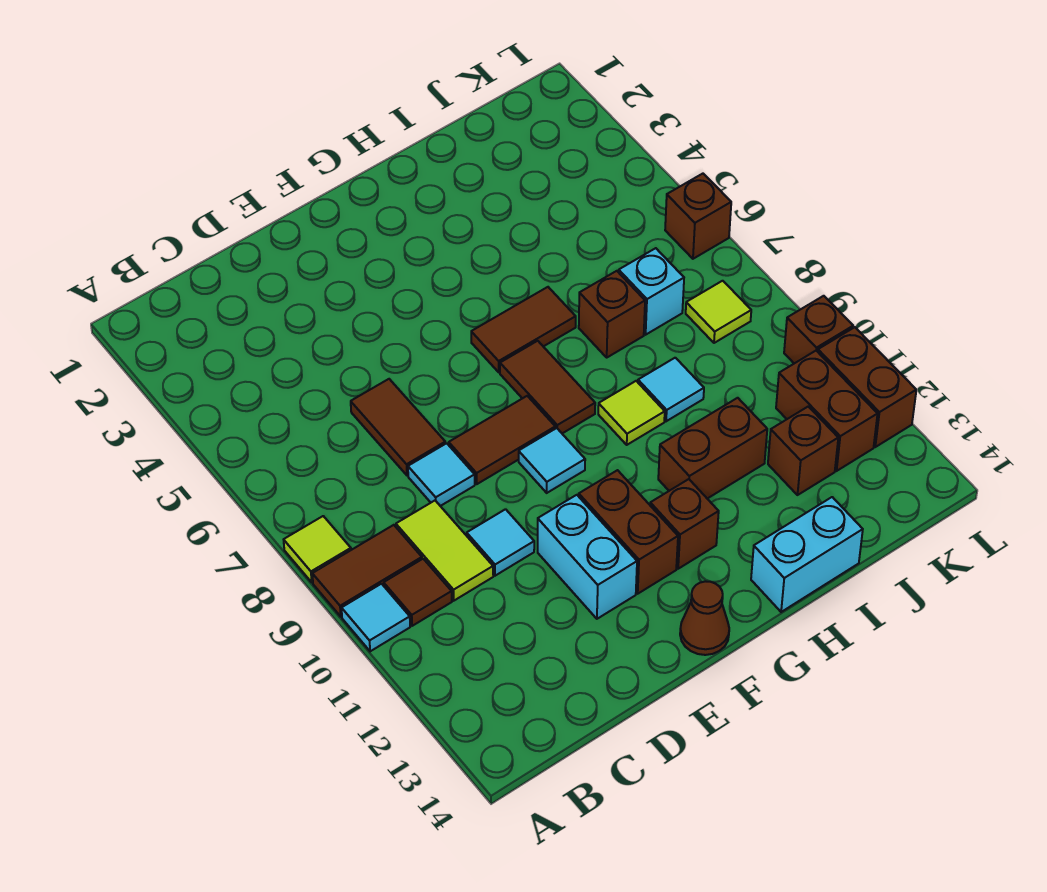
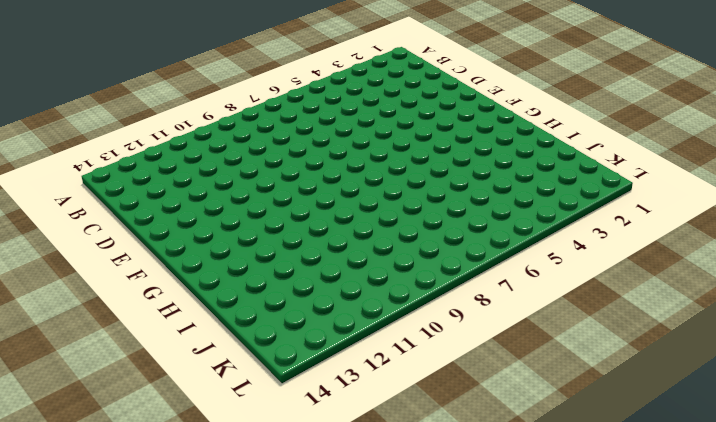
none -> lime 1x1 tile [284,516,351,582]
none -> brown 1x2 tile [312,525,422,617]
none -> cyan 1x1 tile [342,584,410,651]

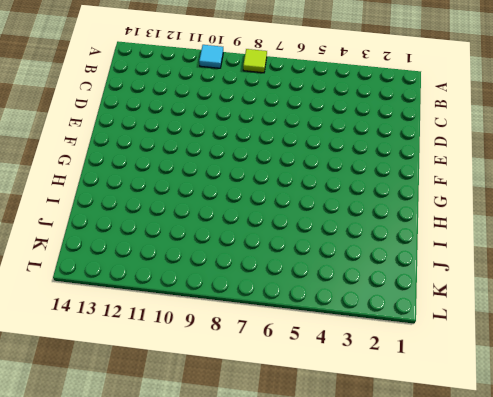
none -> brown 1x2 tile [312,525,422,617]
none -> brown 1x1 tile [384,559,452,626]
none -> lime 1x2 tile [396,501,493,601]

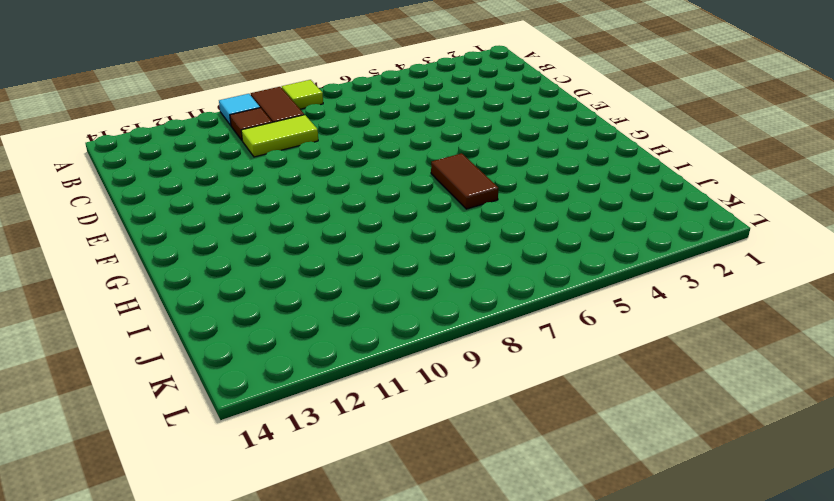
none -> brown 1x2 tile [351,379,445,475]
none -> cyan 1x1 tile [408,443,475,506]
none -> cyan 1x1 tile [467,509,534,576]

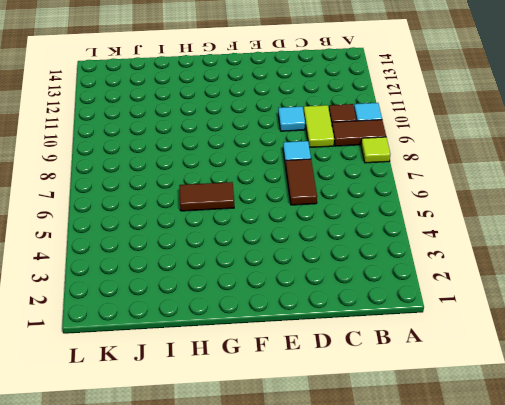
none -> brown 1x2 tile [449,396,555,484]
none -> cyan 1x2 brick [538,495,637,619]
none -> cyan 1x1 tile [519,428,585,493]

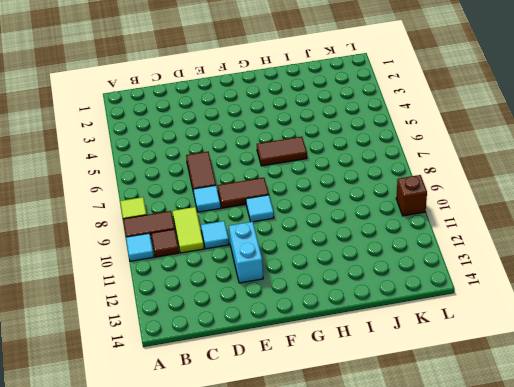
none -> brown 1x2 brick [579,470,678,594]
none -> brown 1x1 cone [680,581,729,655]
none -> brown 1x2 tile [500,341,595,433]

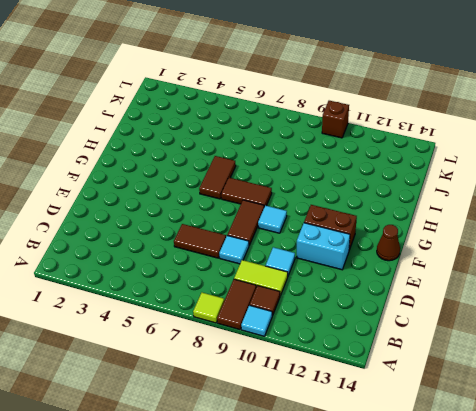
none -> brown 1x1 brick [650,479,719,569]
none -> lime 1x1 tile [598,381,665,445]
none -> brown 1x2 brick [658,398,767,499]

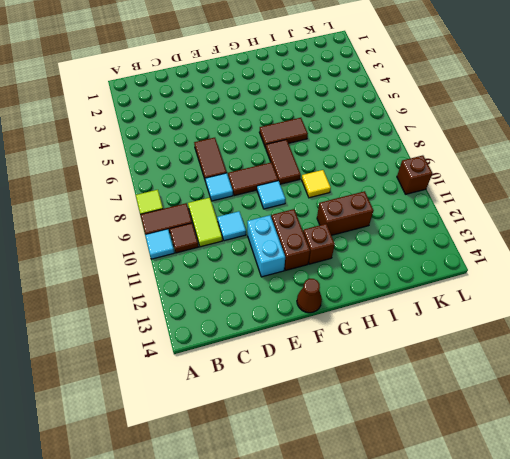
yellow 1x1 tile [302,170,331,198] -> lime 1x1 tile [598,381,665,445]
none -> cyan 1x2 brick [751,497,863,612]
none -> brown 1x1 brick [579,271,645,357]
none -> cyan 1x1 tile [638,358,704,421]

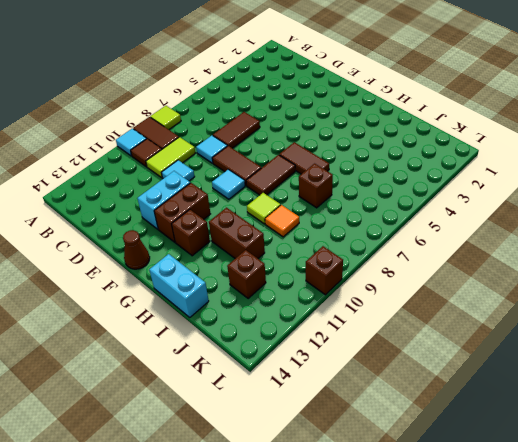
orange 1x1 tile [265,205,299,237] -> cyan 1x1 tile [638,358,704,421]
none -> cyan 1x1 brick [619,248,684,335]
none -> lime 1x1 tile [686,281,751,343]
none -> brown 1x2 brick [776,351,877,471]

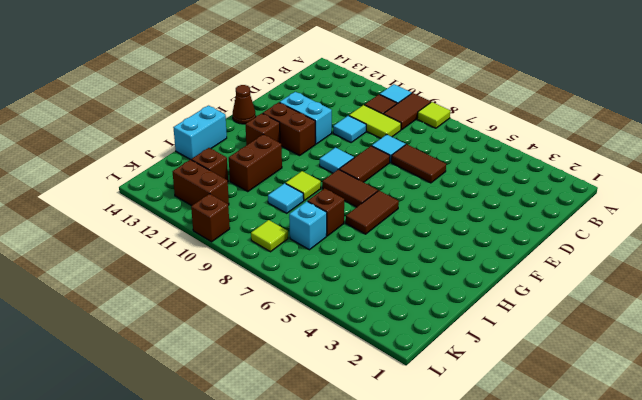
none -> brown 1x1 brick [665,174,731,259]
none -> brown 1x2 brick [818,327,916,447]

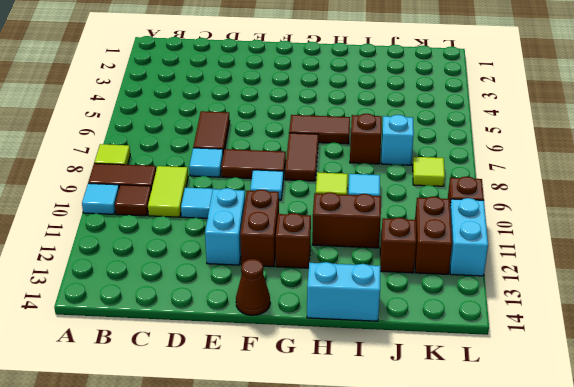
cyan 1x2 brick [450,198,488,276] -> brown 1x2 brick [818,327,916,447]
none -> brown 1x1 brick [665,174,731,259]

